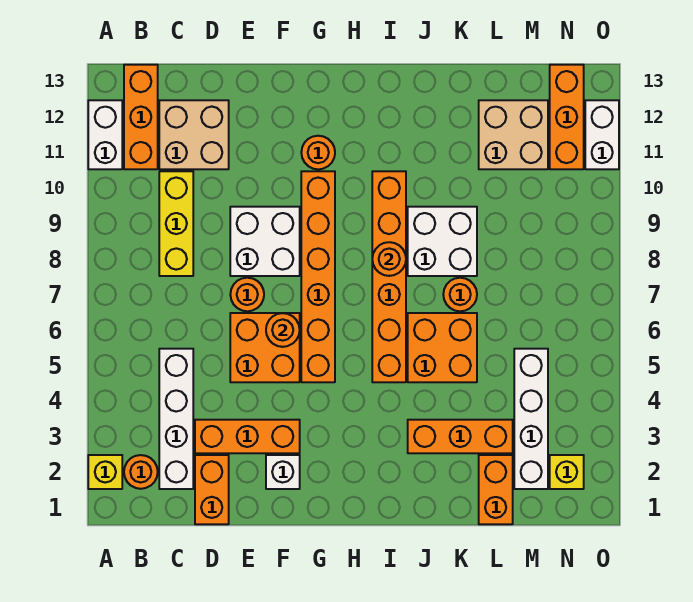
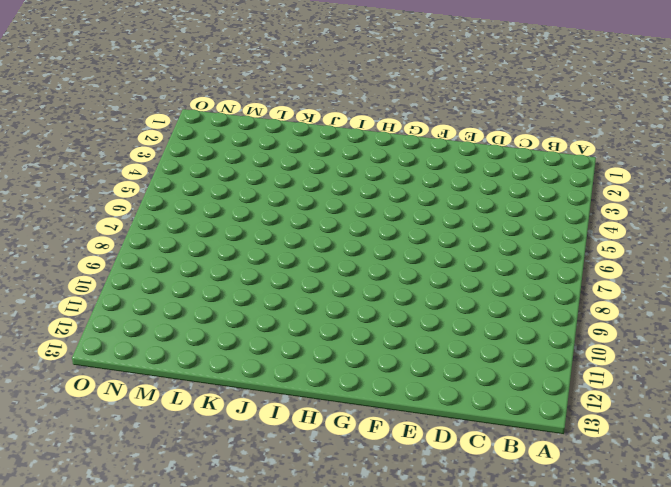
none -> yellow 1x1 brick [88,455,122,489]
none -> white 1x2 brick [88,100,122,169]
none -> orange 1x1 round brick [124,455,158,489]

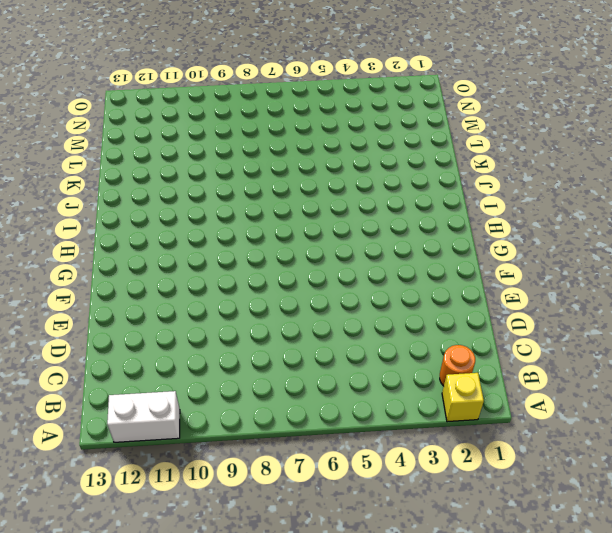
none -> orange 1x3 brick [124,65,158,169]
none -> white 1x4 brick [159,349,193,489]
none -> yellow 1x3 brick [159,171,193,276]

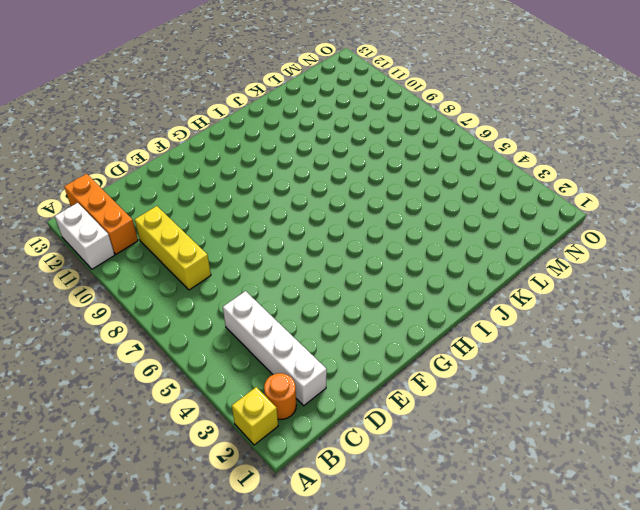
none -> tan 2x2 brick [159,100,229,169]
none -> orange 1x2 brick [195,455,229,524]
none -> orange 1x3 brick [195,420,300,453]

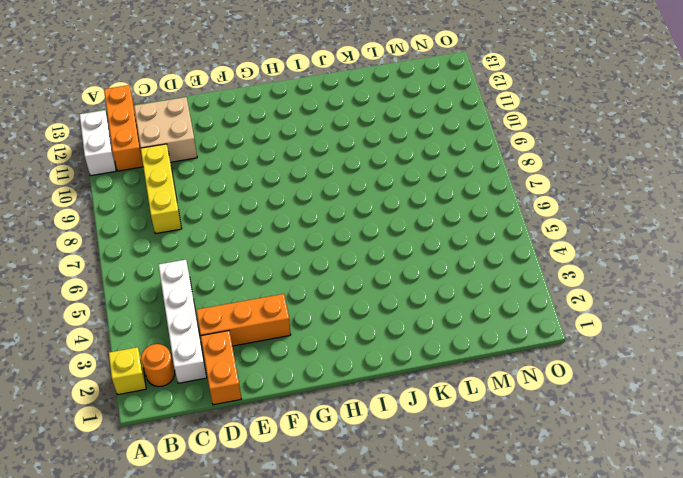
none -> orange 2x2 brick [230,313,300,382]
none -> orange 1x1 round brick [230,278,264,311]
none -> white 2x2 brick [230,207,300,276]

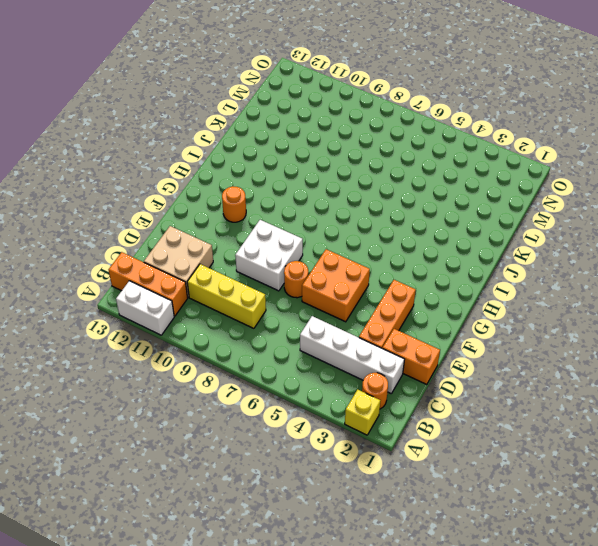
none -> white 1x1 brick [266,455,300,489]
none -> orange 1x6 brick [301,171,335,382]
none -> orange 1x6 brick [372,171,406,382]

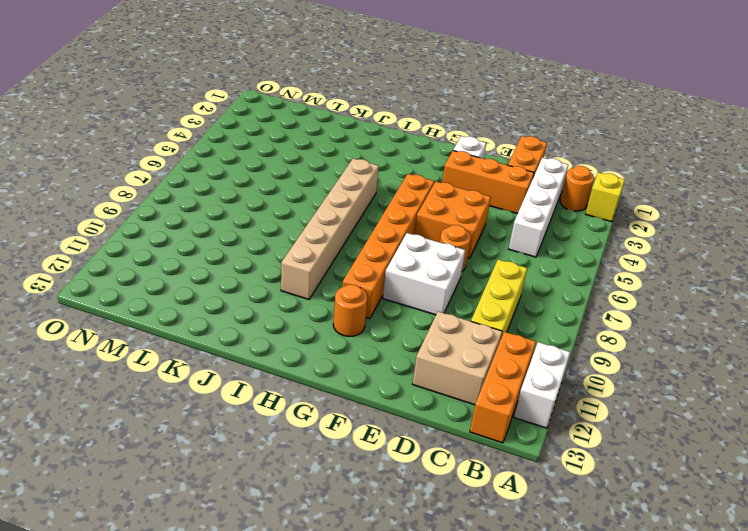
tan 1x6 brick [281,159,379,299] -> orange 1x6 brick [372,171,406,382]
none -> orange 1x3 brick [408,420,513,453]
none -> orange 2x2 brick [408,313,477,382]
none -> white 2x2 brick [408,207,477,276]

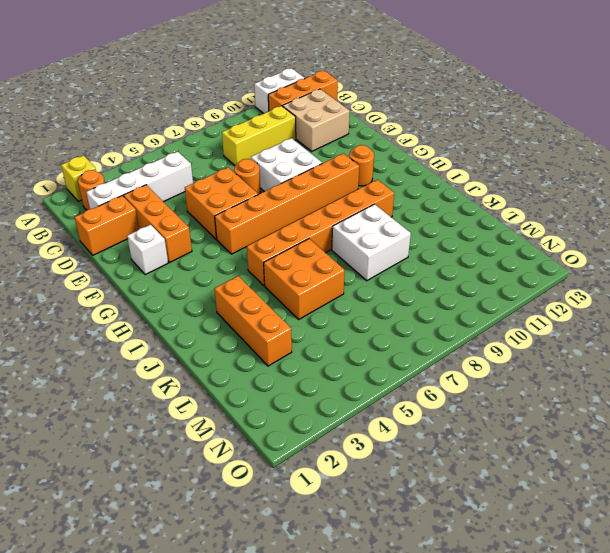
none -> orange 1x1 round brick [443,278,477,311]
none -> orange 1x2 brick [479,455,513,524]
none -> tan 2x2 brick [479,100,548,169]

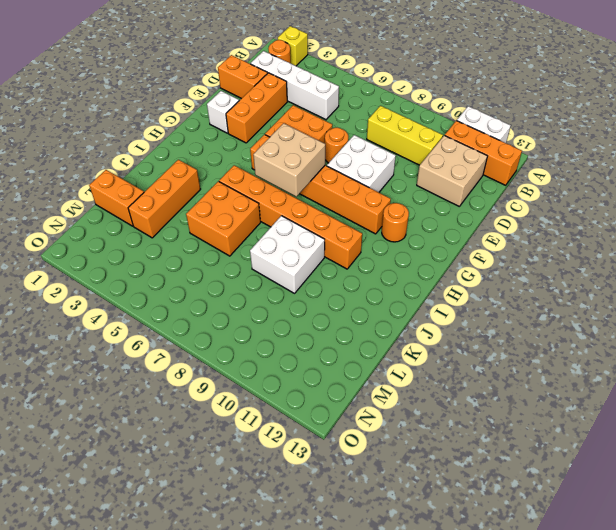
tan 2x2 brick [253,123,325,196] -> tan 2x2 brick moved to [479,100,548,169]
none -> orange 1x1 round brick [443,278,477,311]
none -> white 1x4 brick [514,349,548,489]
none -> yellow 1x1 brick [550,455,584,489]

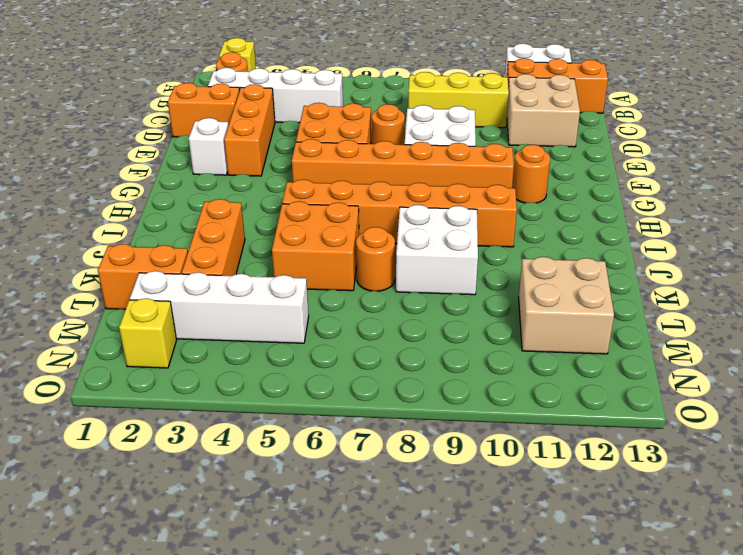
none -> orange 1x3 brick [550,65,584,169]
none -> white 1x2 brick [585,100,619,169]
none -> orange 1x1 round brick [266,313,300,347]

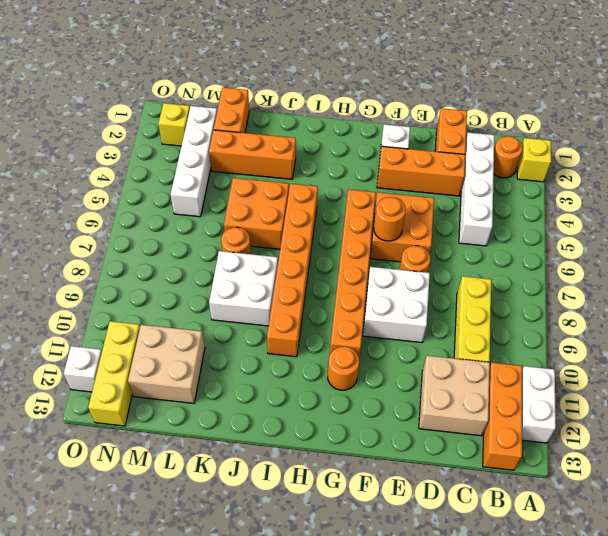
yellow 1x3 brick [88,321,140,426] -> orange 1x3 brick [550,65,584,169]
white 1x1 brick [64,346,102,392] -> white 1x2 brick [585,100,619,169]
none -> orange 1x1 round brick [372,242,406,276]

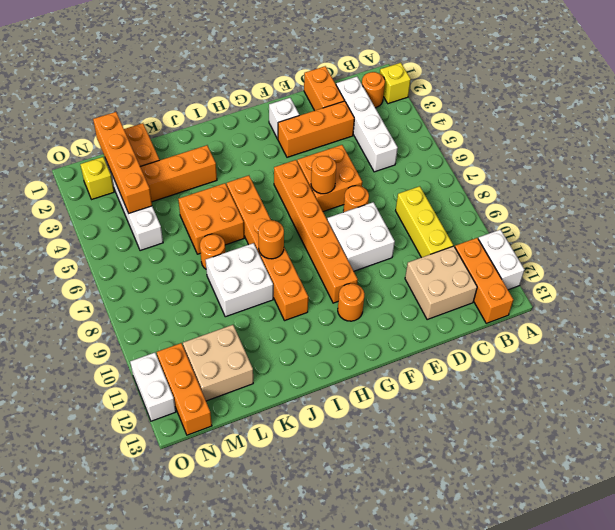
orange 1x4 brick [93,112,152,213] -> none

